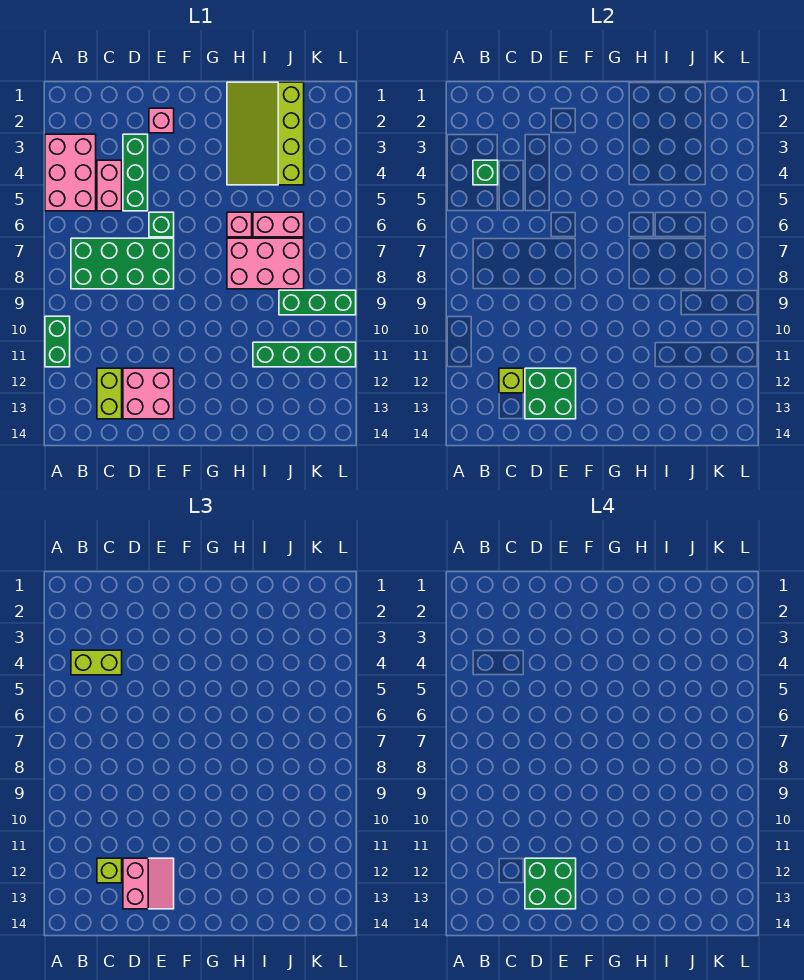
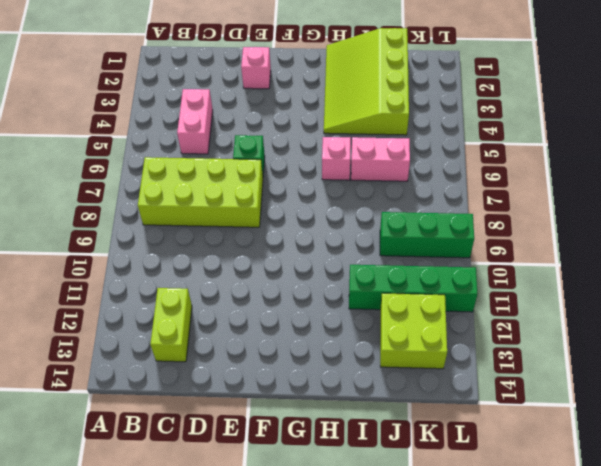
lime 2x4 brick [138,157,263,227] -> green 2x4 brick [71,238,174,289]
lime 2x2 brick [380,293,447,369] -> none
none -> pink 2x3 brick [45,134,96,211]
none -> green 1x2 brick [45,316,70,367]
none -> green 1x3 brick [123,134,148,211]

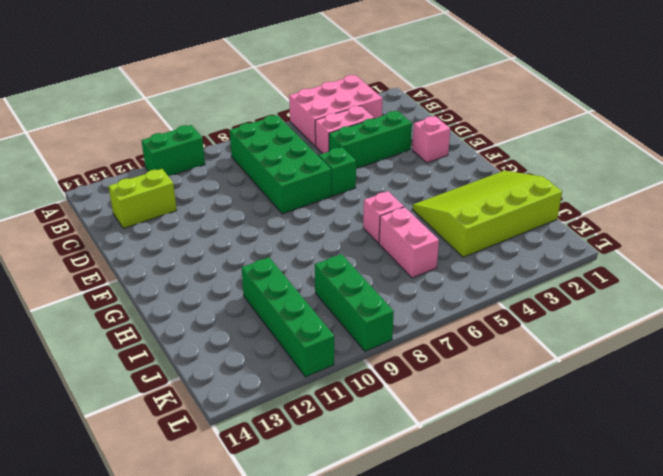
none -> pink 2x2 brick [123,368,174,419]
none -> pink 2x3 brick [227,238,304,289]
none -> green 1x1 brick [473,160,498,185]

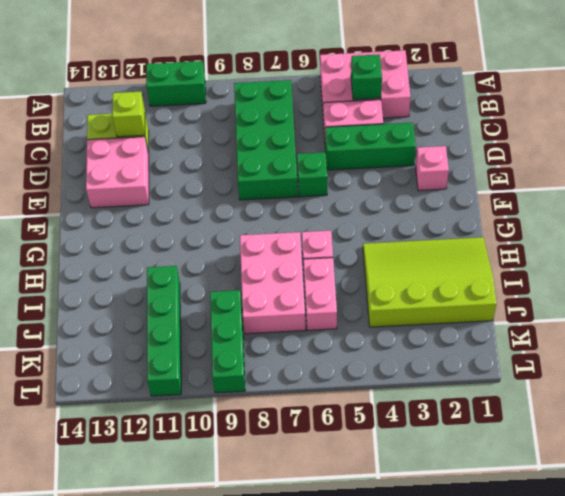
none -> green 2x2 brick [525,368,576,419]
none -> lime 1x2 brick [71,650,122,675]
none -> lime 1x1 brick [97,858,122,883]

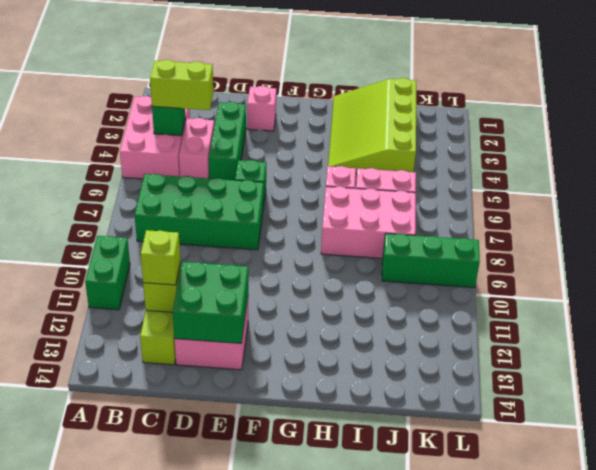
none -> green 1x4 brick [253,342,356,367]
none -> pink 2x2 slope [123,858,174,909]
none -> green 2x2 brick [525,858,576,909]

